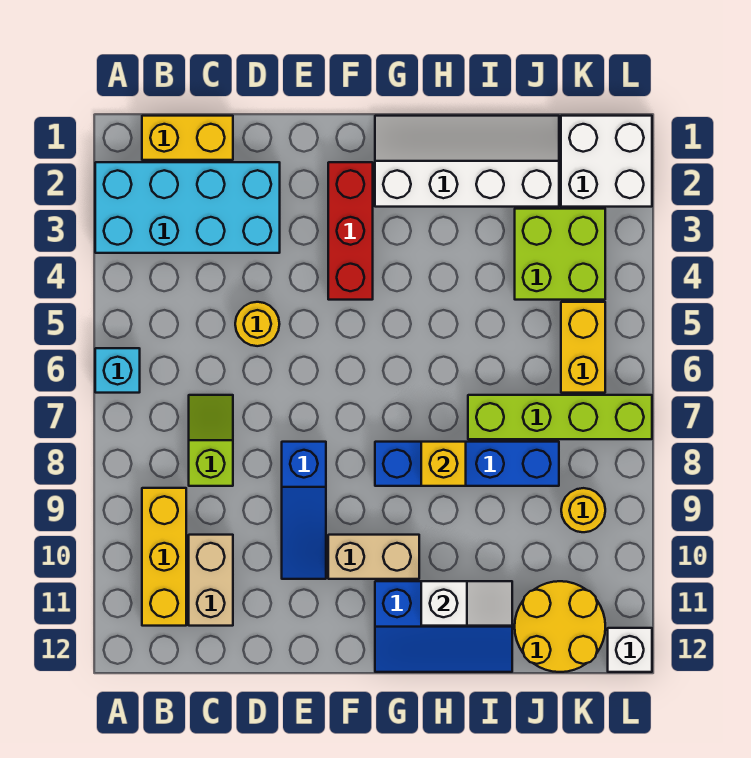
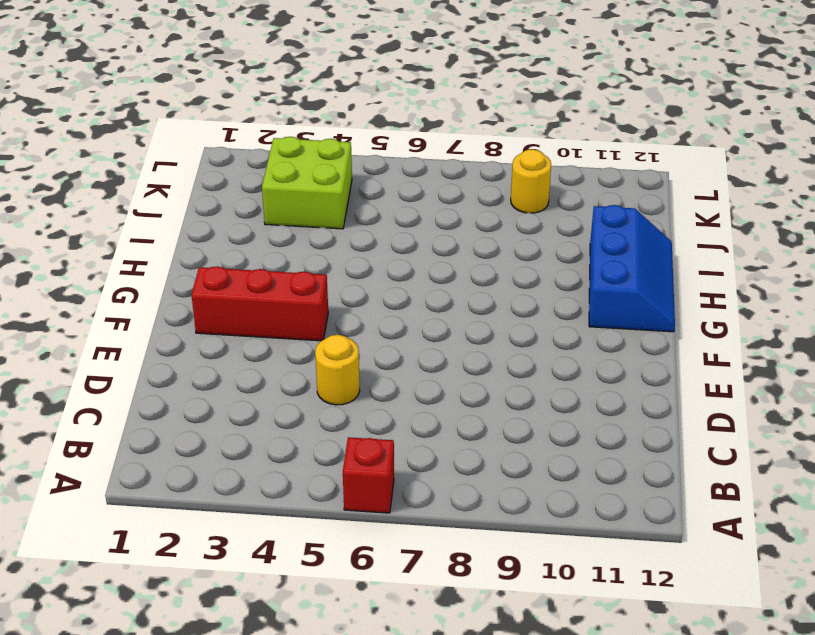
red 1x1 brick [343,437,394,513] -> cyan 1x1 brick [95,348,140,393]
none -> cyan 2x4 brick [95,162,280,253]
none -> yellow 1x2 brick [142,116,233,160]
none -> yellow 1x3 brick [142,488,186,626]

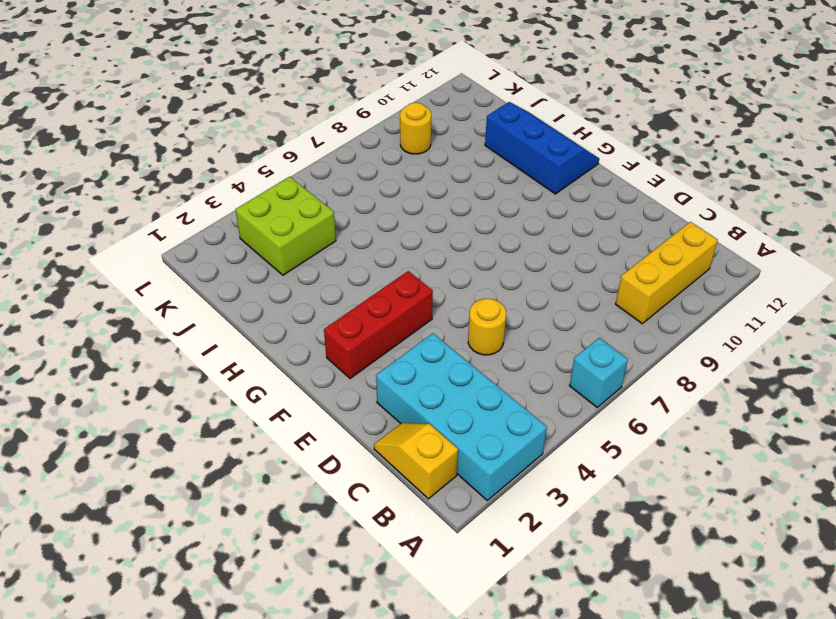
yellow 1x2 slope [374,423,458,499] -> yellow 1x2 brick [142,116,233,160]
none -> lime 1x2 slope [189,395,233,486]
none -> tan 1x2 brick [189,535,233,626]
none -> blue 1x3 slope [282,442,326,579]

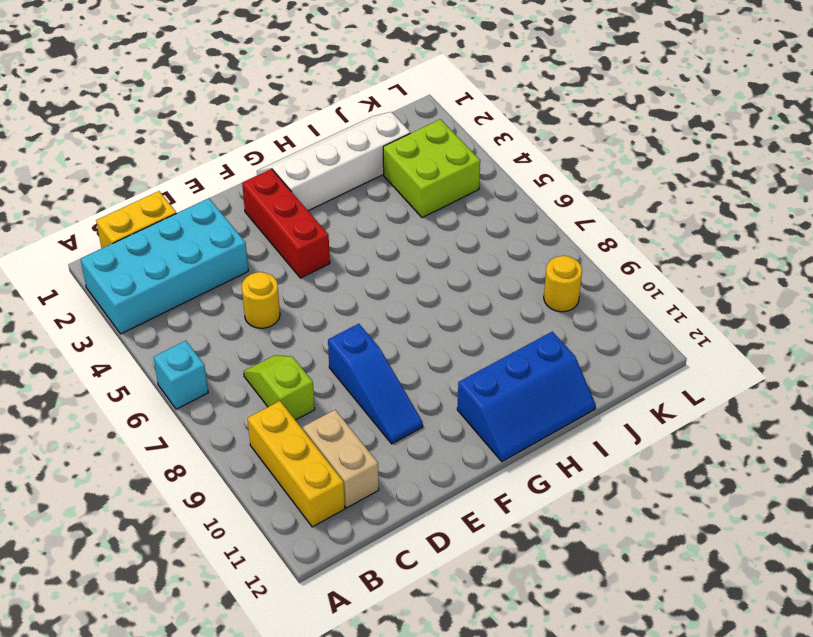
none -> tan 1x2 brick [328,535,419,579]
none -> blue 1x4 brick [375,442,559,486]
none -> lime 1x4 brick [468,395,652,439]

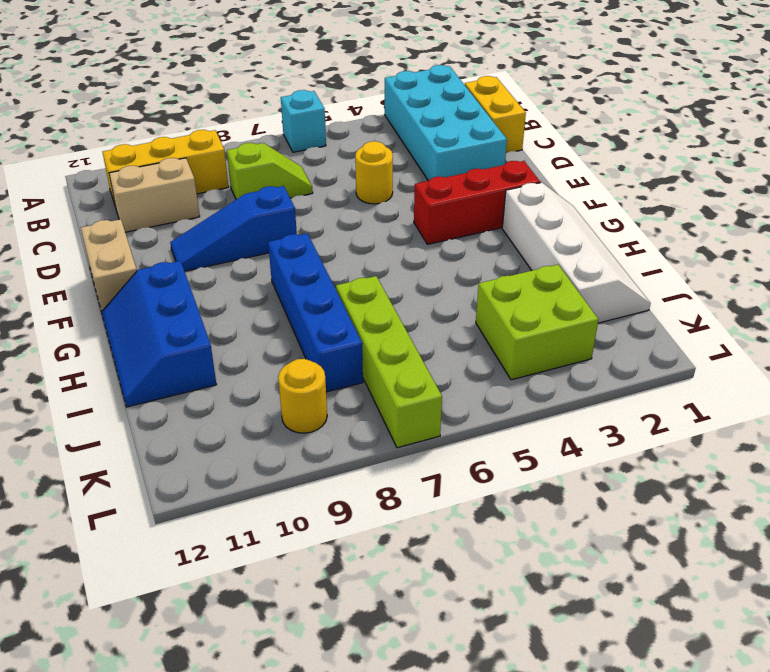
tan 1x2 brick [81,219,137,312] -> tan 1x2 brick moved to [328,535,419,579]
none -> yellow 2x2 round brick [515,581,605,672]
none -> white 2x2 brick [561,116,652,207]
none -> yellow 1x2 brick [561,302,605,393]

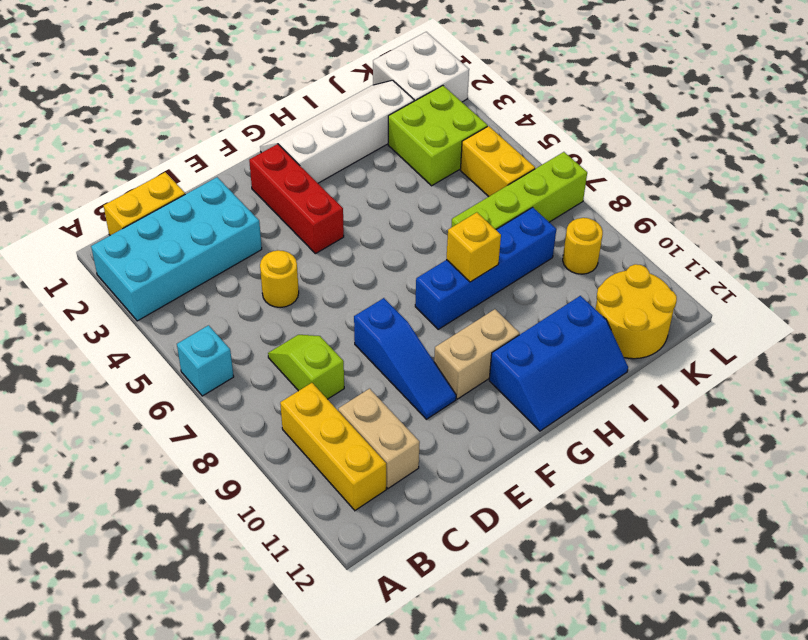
none -> white 1x1 brick [608,628,652,672]
none -> white 1x2 slope [421,581,512,626]

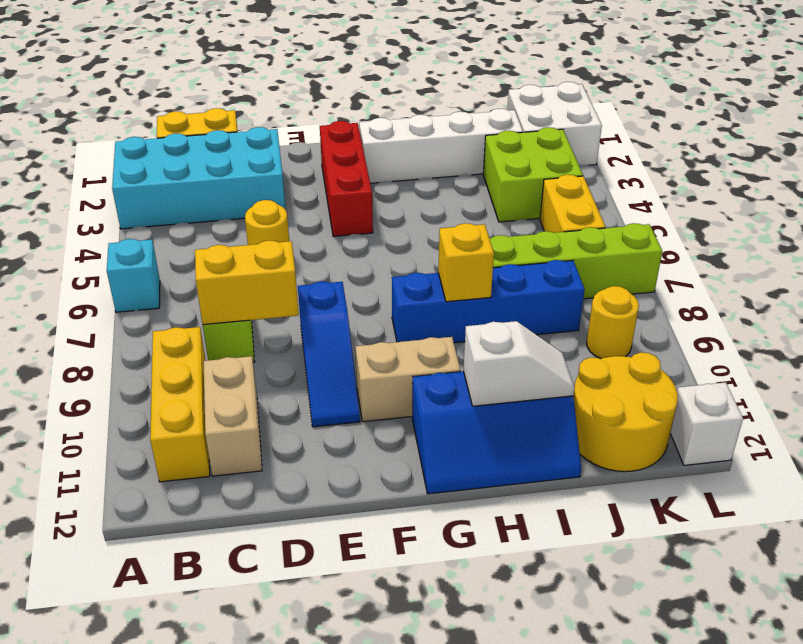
yellow 1x2 brick [195,240,299,325] -> none

